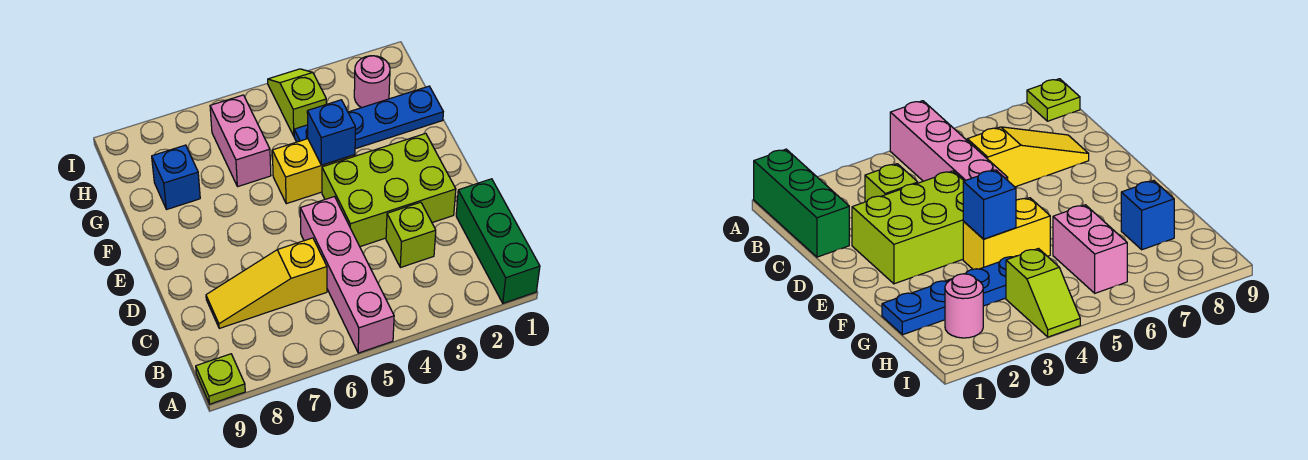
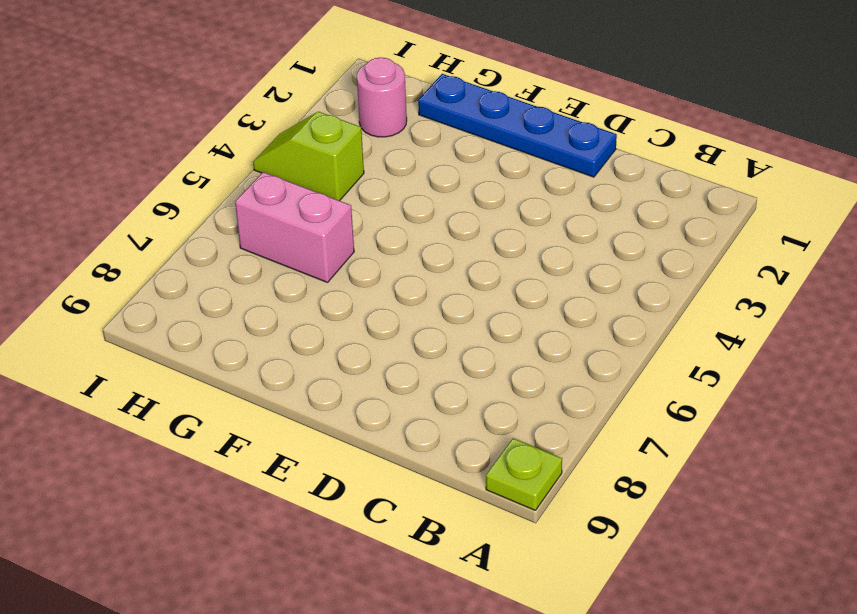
blue 1x4 plate [418,74,617,177] -> blue 1x4 plate turned to [294,86,443,149]
none -> green 1x3 brick [456,179,540,303]
none -> pink 1x4 brick [300,197,394,353]
none -> lime 1x1 brick [386,202,436,268]

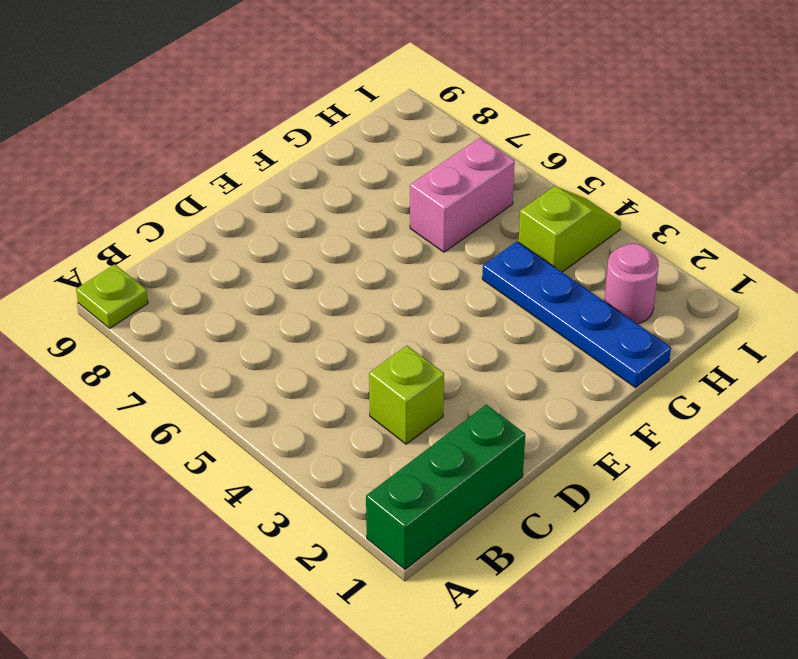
none -> pink 1x4 brick [300,197,394,353]
none -> yellow 1x3 slope [206,238,327,328]
none -> lime 2x3 brick [322,133,456,247]

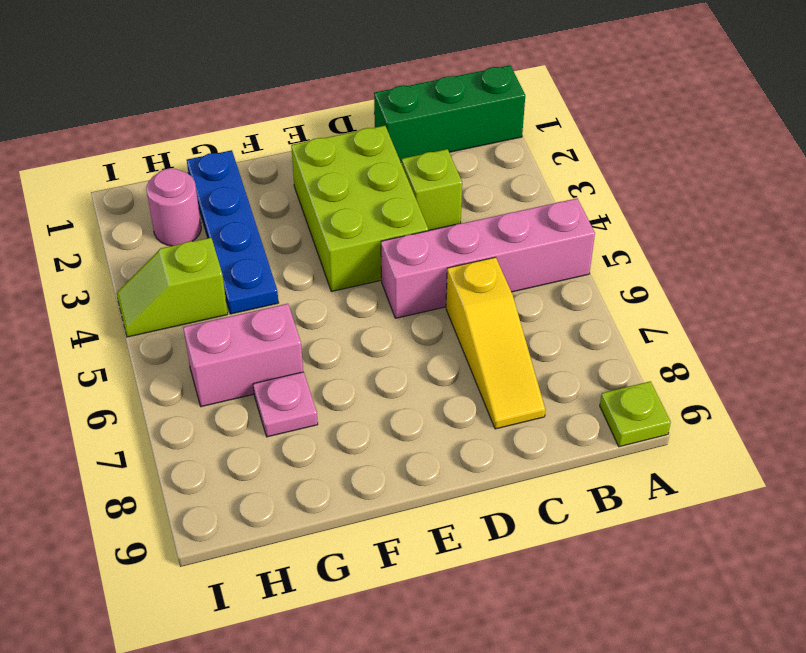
pink 1x1 plate [253,372,318,437] -> none
none -> yellow 1x2 brick [272,139,355,204]
none -> blue 1x1 brick [152,145,200,210]
none -> blue 1x1 brick [307,100,355,165]

